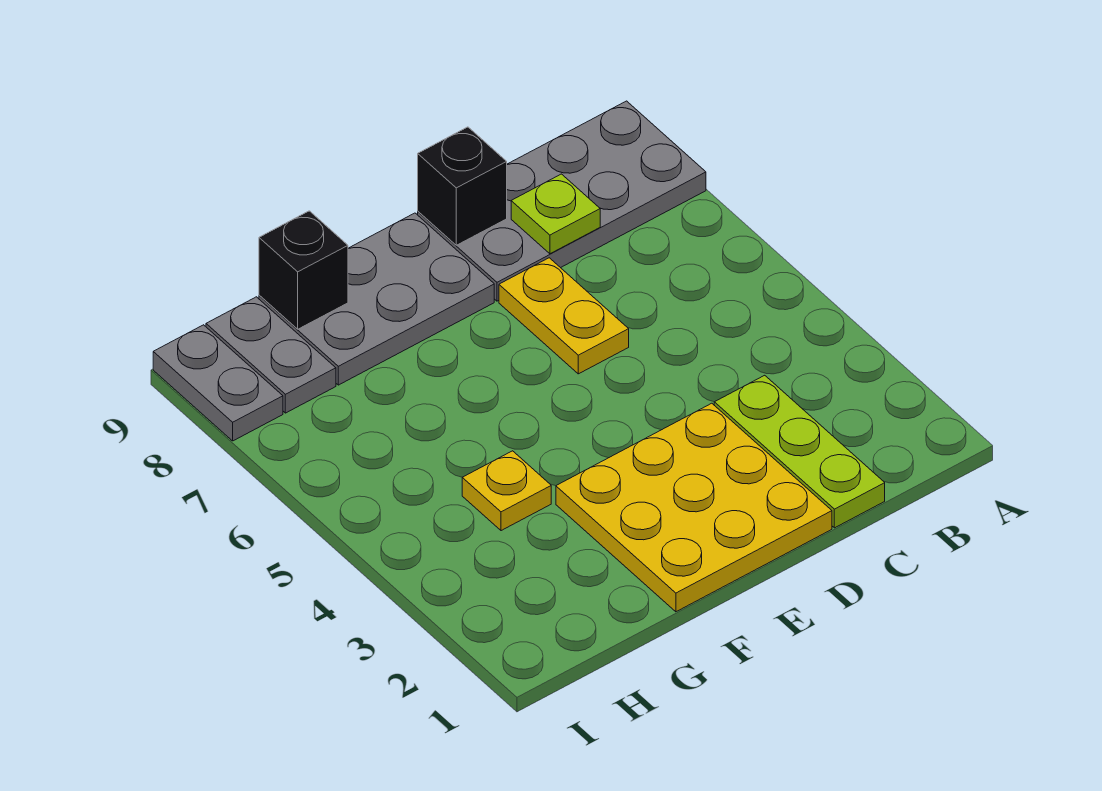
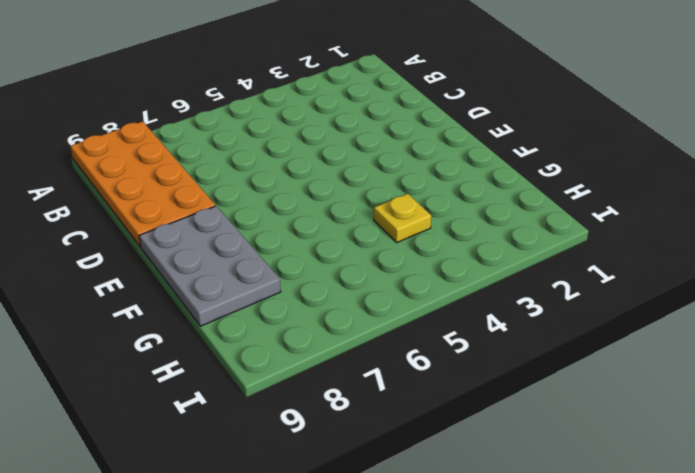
orange 2x4 plate [70,121,215,247] -> grey 2x4 plate [418,101,706,301]
none -> lime 1x3 plate [714,375,885,528]
none -> yellow 3x3 plate [556,403,832,612]

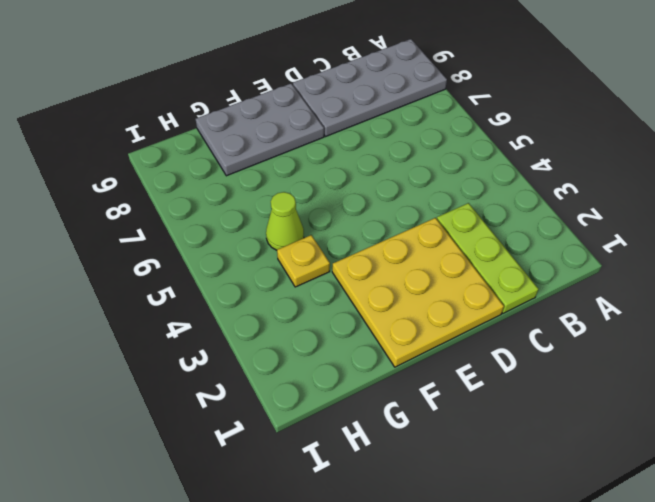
lime 1x1 cone [266,192,304,250] -> none
none -> yellow 1x2 plate [499,258,629,374]
none -> grey 1x2 plate [206,297,336,413]

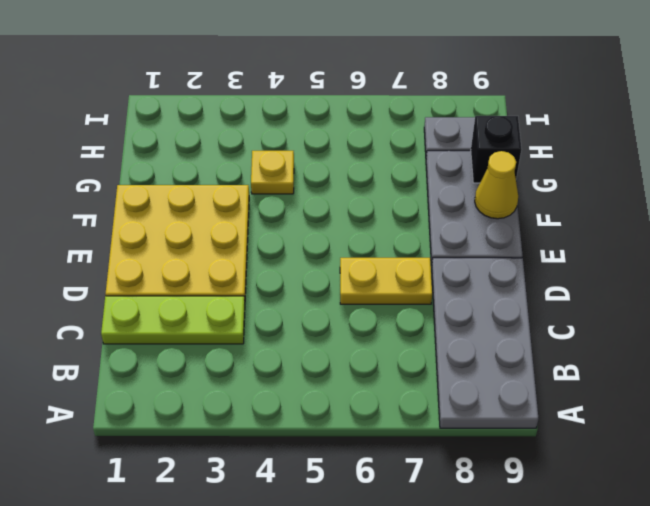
yellow 1x1 cone [475,151,518,219] -> none
none -> grey 1x2 plate [153,325,283,441]
none -> lime 1x1 plate [511,174,600,254]

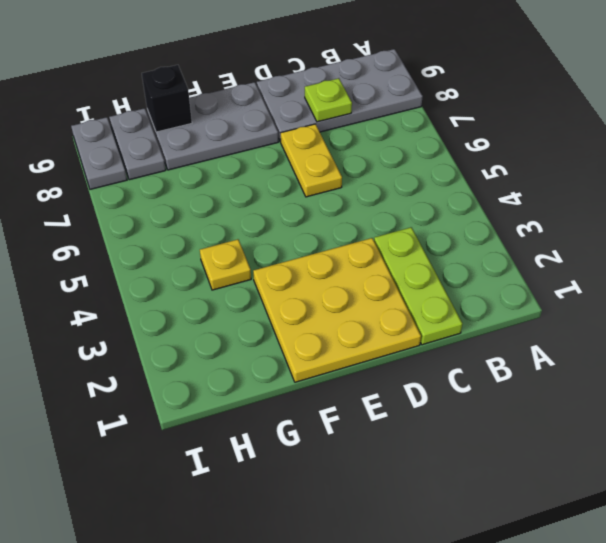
none -> black 1x1 brick [418,127,507,245]

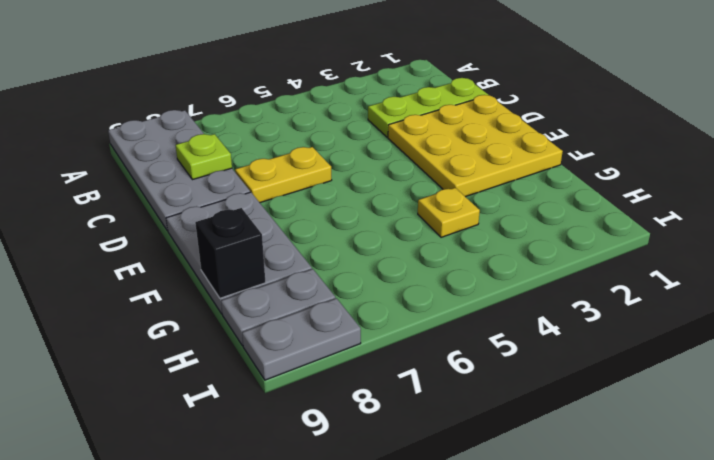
none -> black 1x1 brick [418,127,507,245]

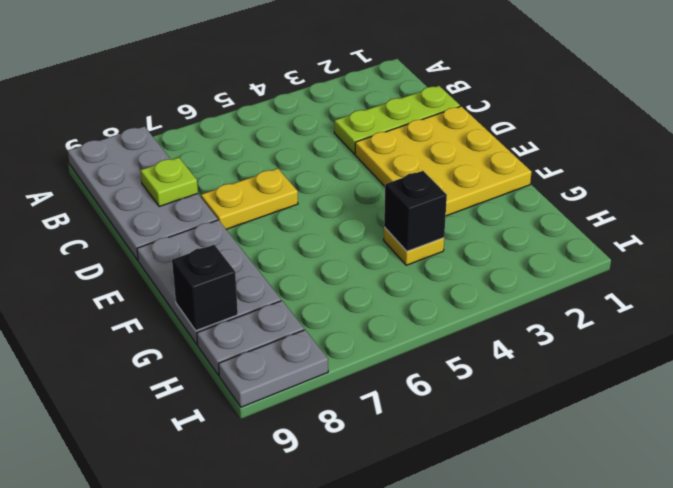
black 1x1 brick [384,171,447,251] -> black 1x1 brick moved to [418,127,507,245]

